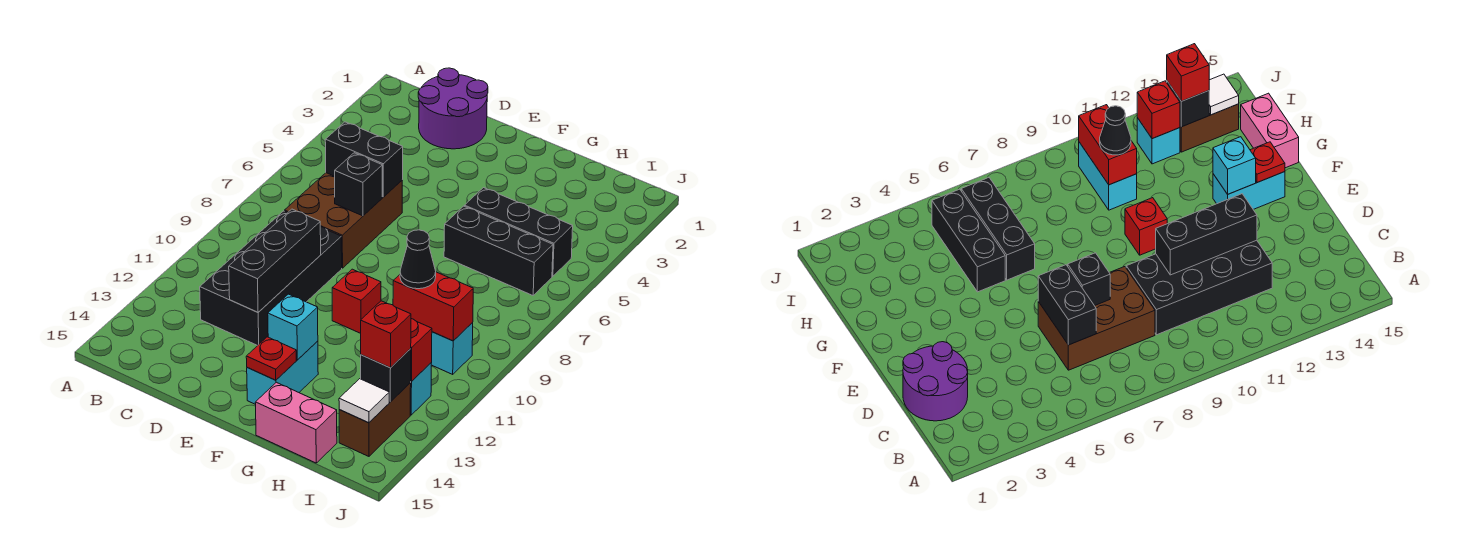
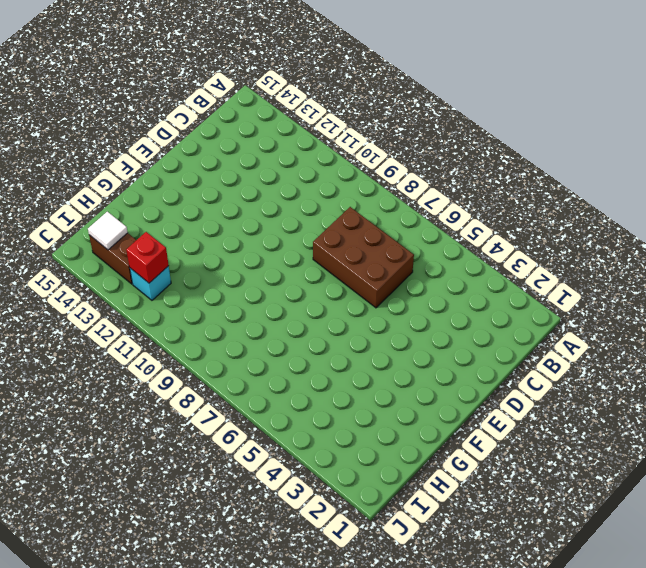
none -> purple 2x2 round brick [418,68,488,149]
none -> black 2x4 brick [200,211,342,346]
none -> red 1x1 brick [332,269,381,333]

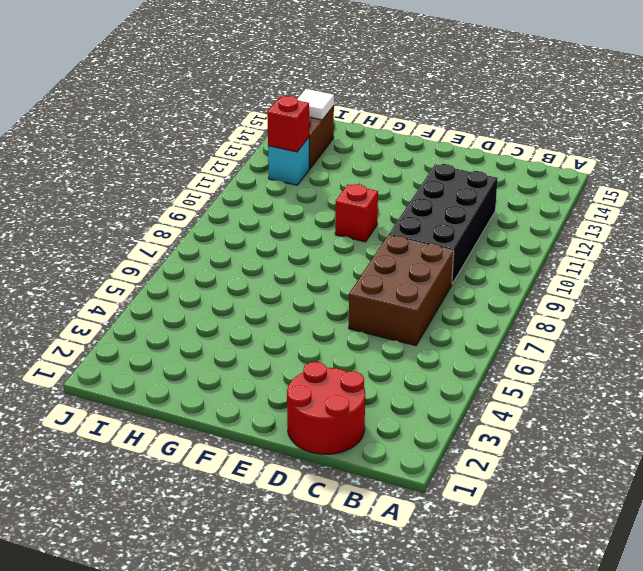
red 2x2 round brick [287,362,365,454] -> purple 2x2 round brick [418,68,488,149]
none -> cyan 1x2 brick [247,341,318,404]
none -> black 1x3 brick [465,188,573,276]
none -> black 1x3 brick [444,206,553,295]

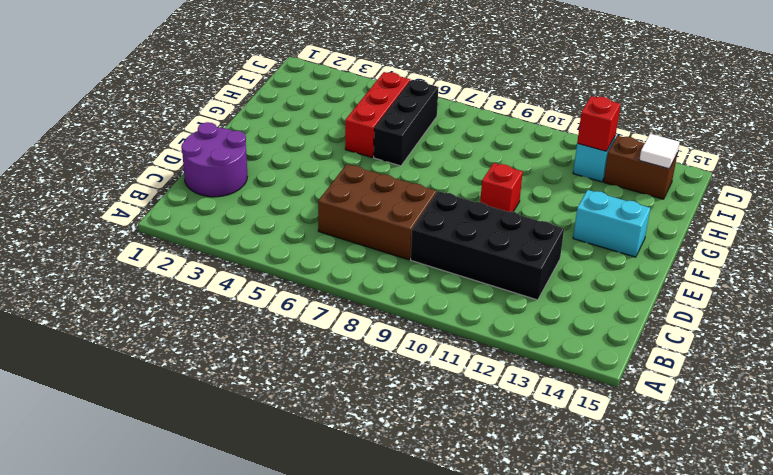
red 1x3 brick [345,72,410,157] -> black 1x3 brick [465,188,573,276]
none -> pink 1x2 brick [255,382,337,463]
none -> cyan 1x2 brick [431,323,473,374]
none -> black 1x2 brick [325,122,403,197]

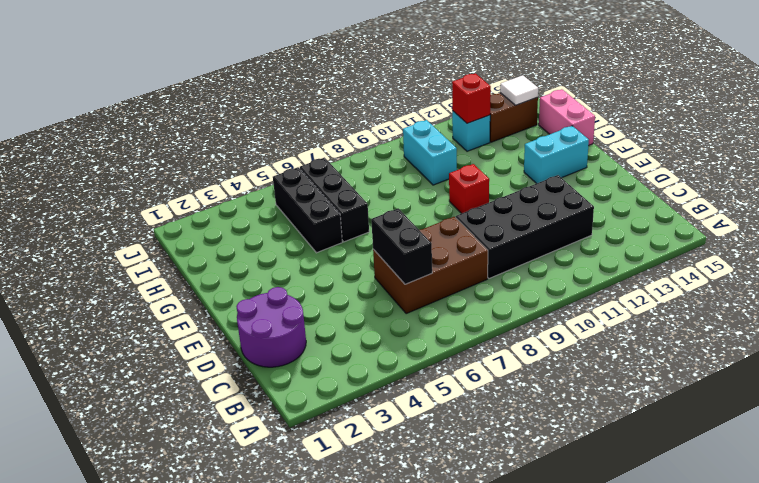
none -> black 1x1 brick [335,153,382,216]
none -> black 1x3 brick [229,209,321,312]
none -> cyan 1x1 brick [268,294,318,360]

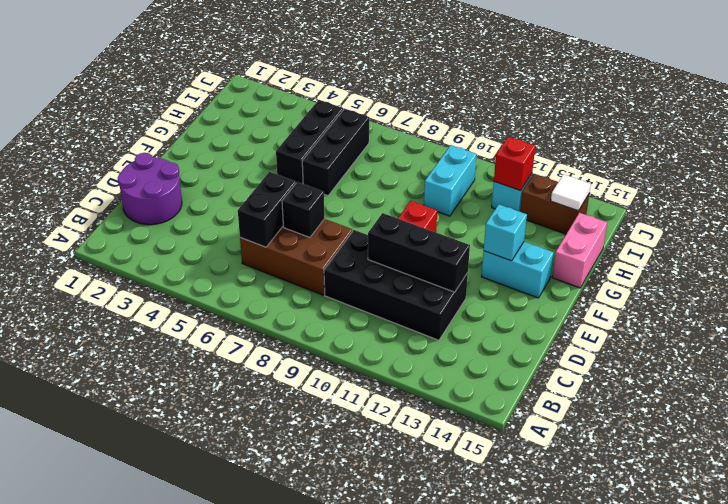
none -> red 1x1 plate [246,337,296,380]
none -> red 1x2 brick [393,272,473,341]
none -> black 1x1 brick [361,349,411,402]

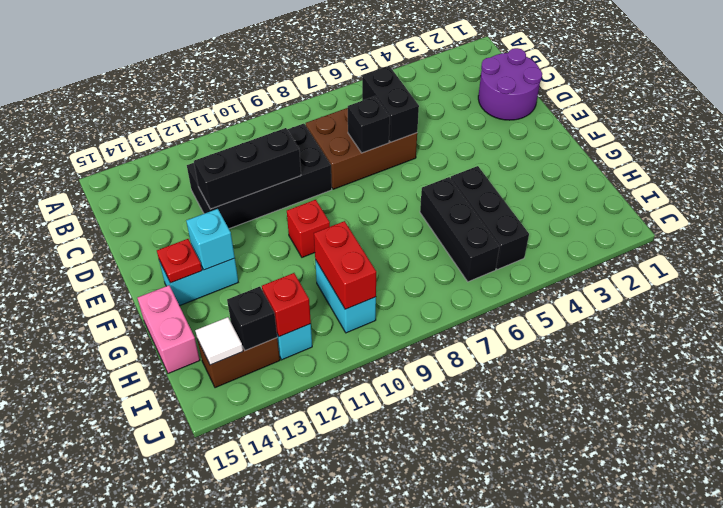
none -> black 1x1 cone [400,230,436,289]
none -> red 1x1 brick [361,301,411,368]

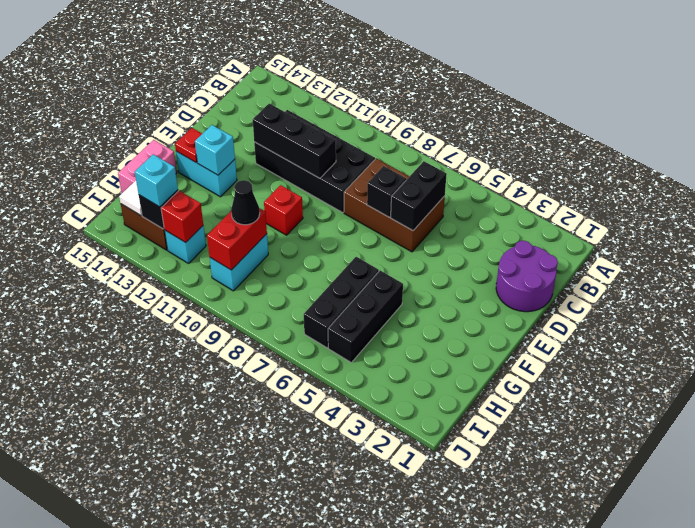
cyan 1x1 brick [135,154,178,207] -> red 1x1 brick [361,301,411,368]

